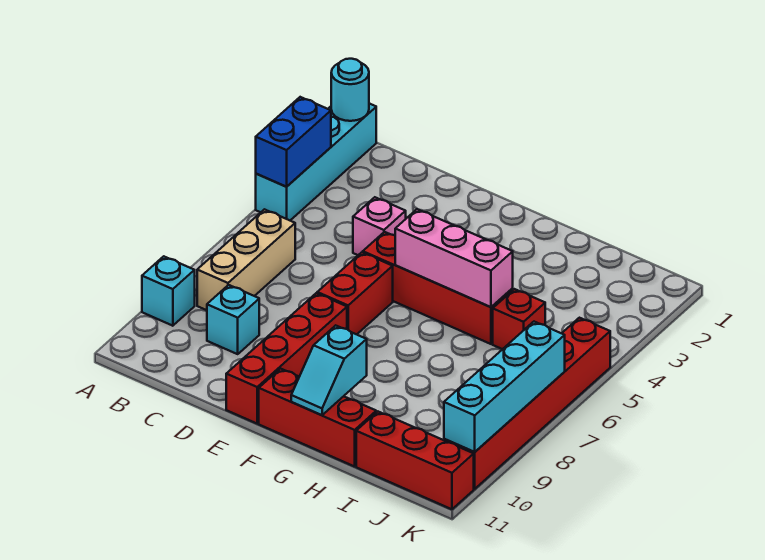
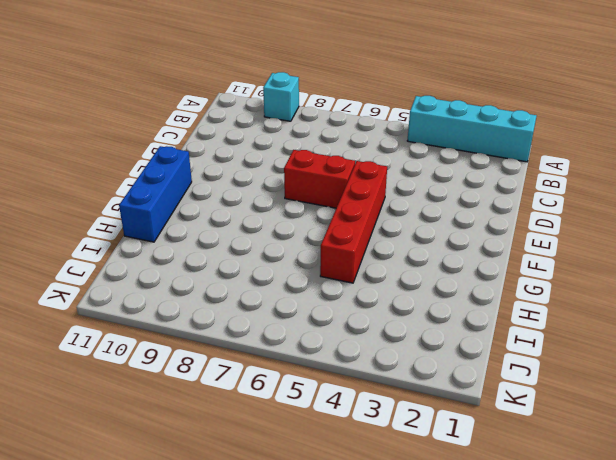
blue 1x3 brick [119,146,192,242] -> red 1x3 brick [259,369,376,466]
none -> tan 1x3 brick [197,209,295,310]
none -> cyan 1x1 brick [207,285,259,354]
none -> pink 1x1 brick [353,197,406,255]

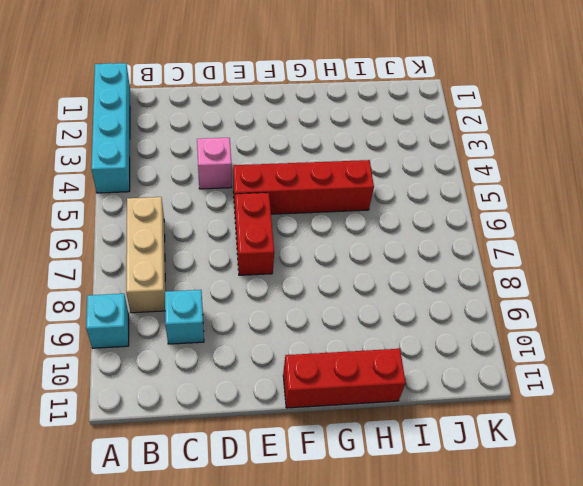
none -> red 1x4 brick [226,293,347,423]
none -> red 1x1 brick [493,289,545,349]
none -> red 1x3 brick [356,412,474,509]

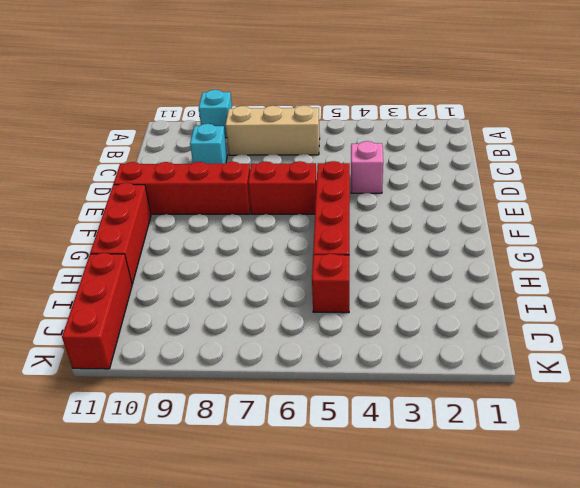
none -> cyan 1x4 brick [256,104,376,220]
none -> red 1x6 brick [444,318,610,489]
none -> cyan 1x1 round brick [331,59,369,121]

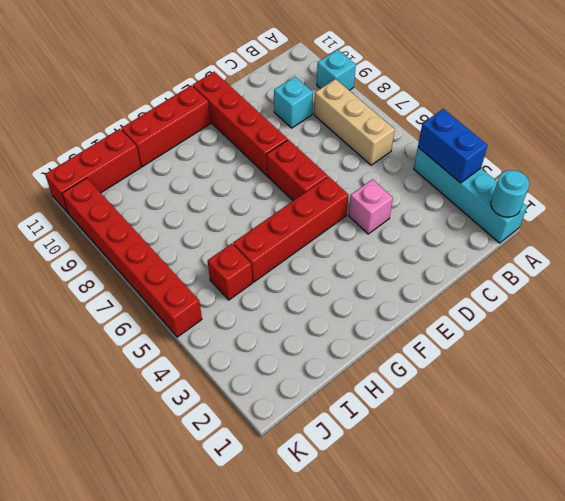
none -> pink 1x3 brick [395,209,513,307]
none -> cyan 1x2 slope [291,325,367,415]
none -> cyan 1x4 brick [444,322,565,452]

